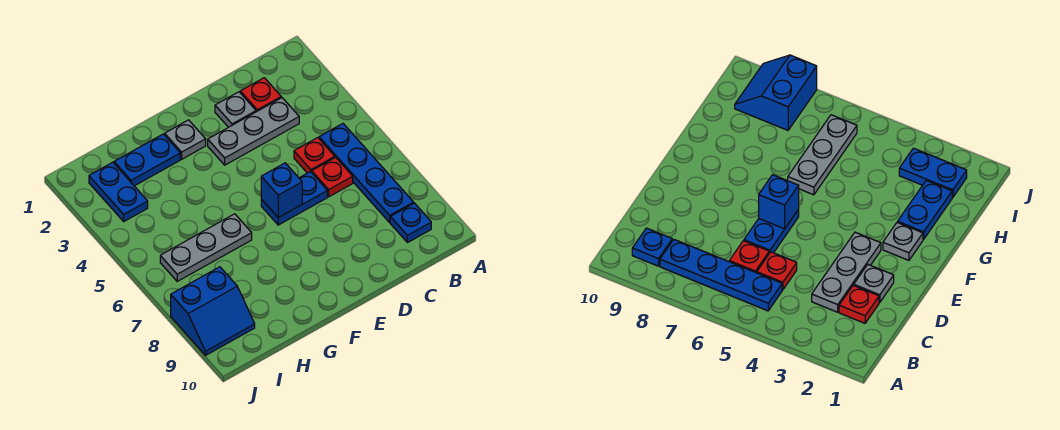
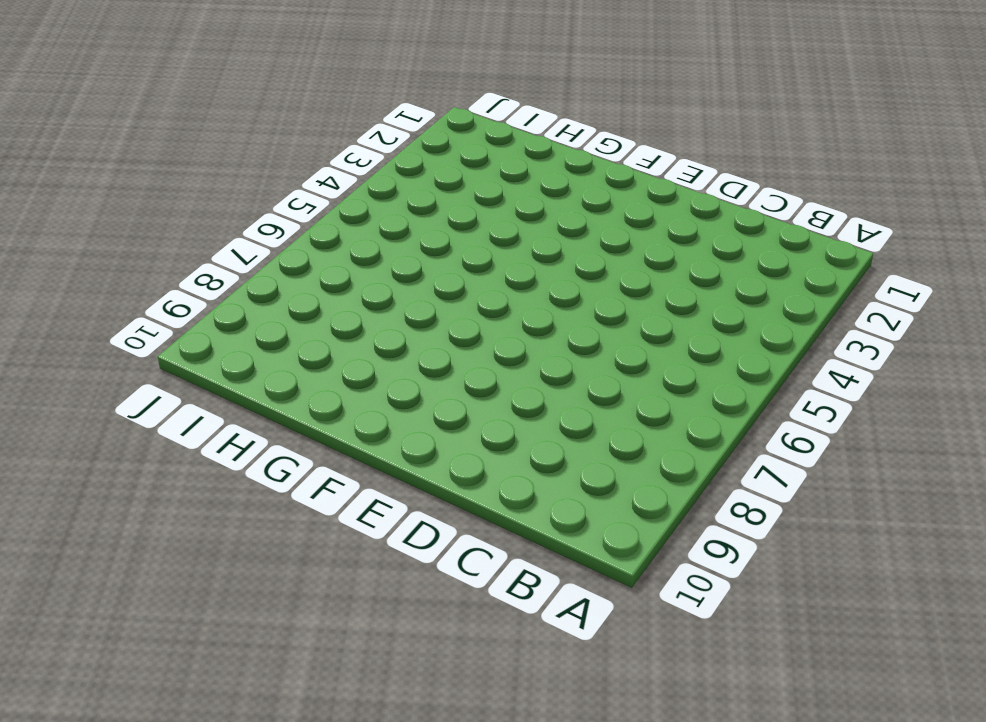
none -> blue 1x4 plate [319,124,414,222]
none -> blue 1x1 plate [390,203,431,243]
none -> red 1x1 plate [240,78,281,112]

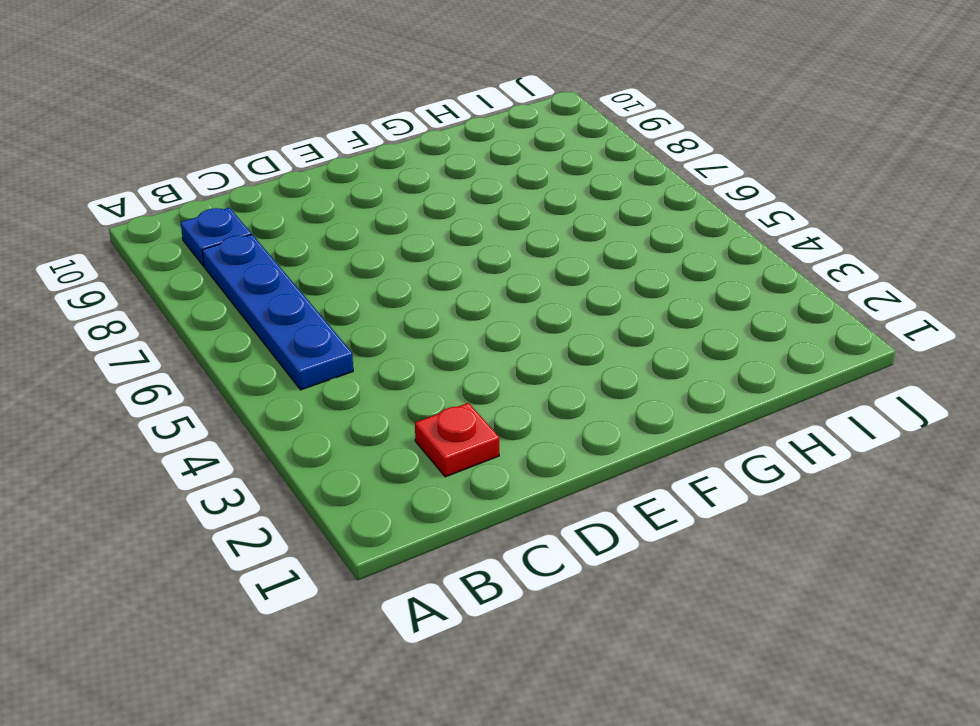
none -> grey 1x3 plate [208,98,299,165]
none -> red 1x1 plate [294,138,335,173]
none -> red 1x1 plate [312,157,353,197]

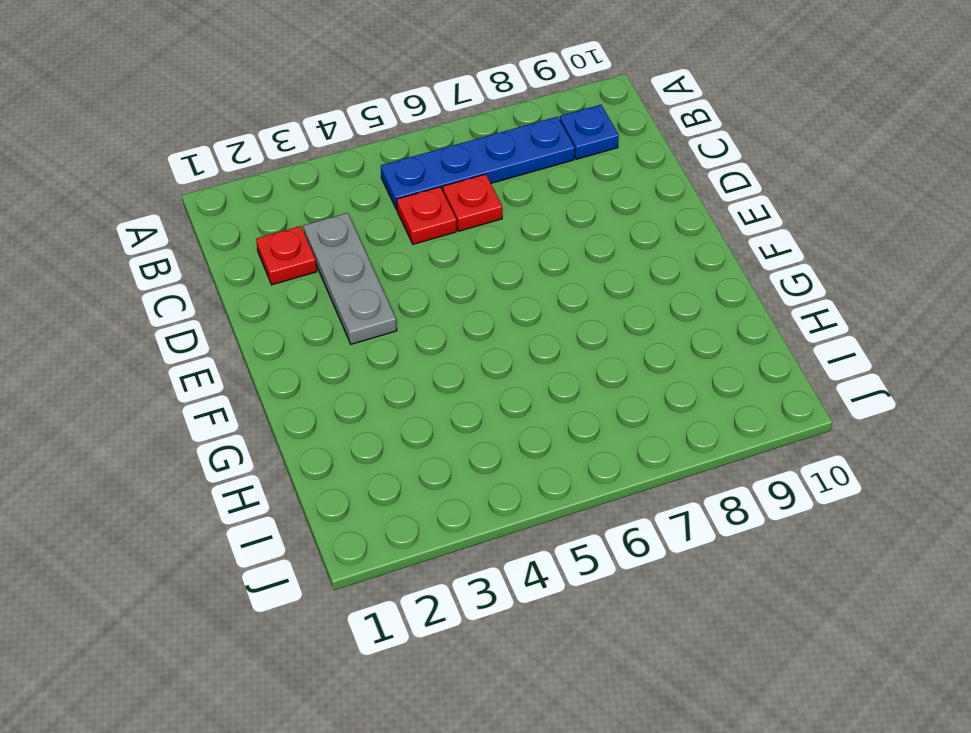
none -> grey 1x1 plate [215,92,256,127]
none -> blue 1x2 plate [261,171,327,225]
none -> grey 1x1 plate [165,120,206,159]

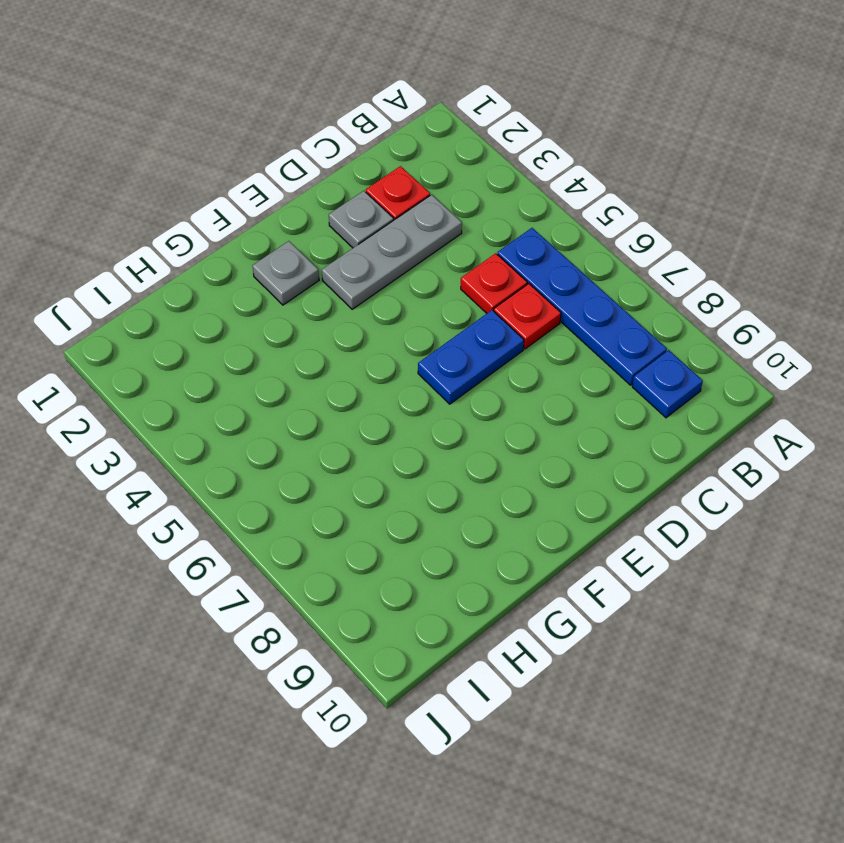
none -> blue 1x2 plate [114,134,180,186]
none -> grey 1x3 plate [160,214,252,281]
none -> blue 1x2 plate [89,162,148,221]

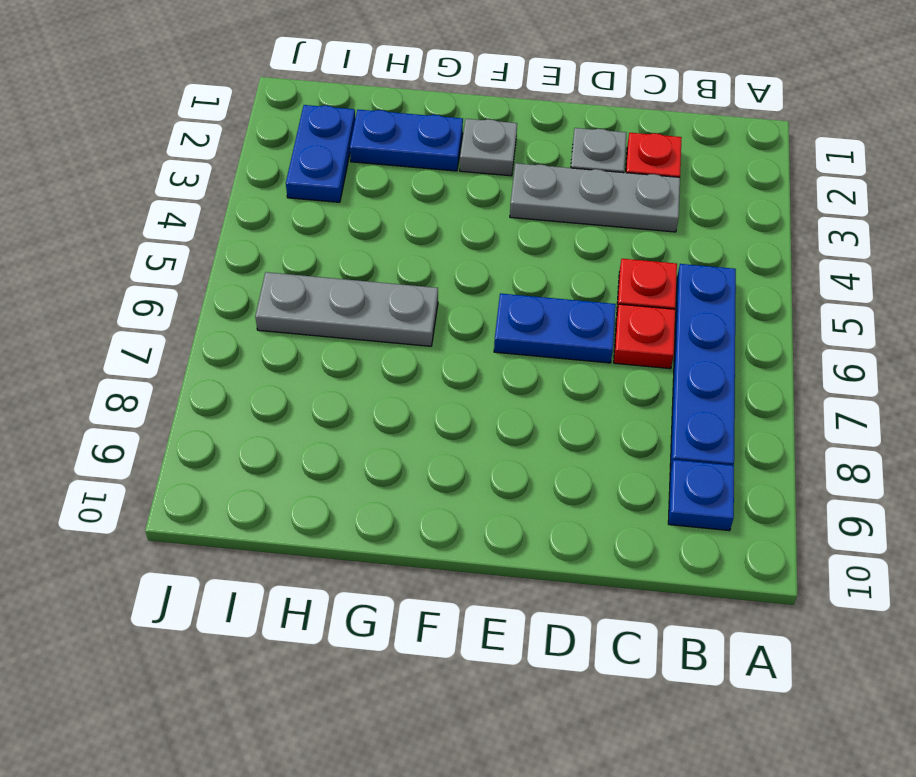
none -> blue 2x2 slope [171,267,255,355]
none -> blue 1x1 brick [261,163,302,218]

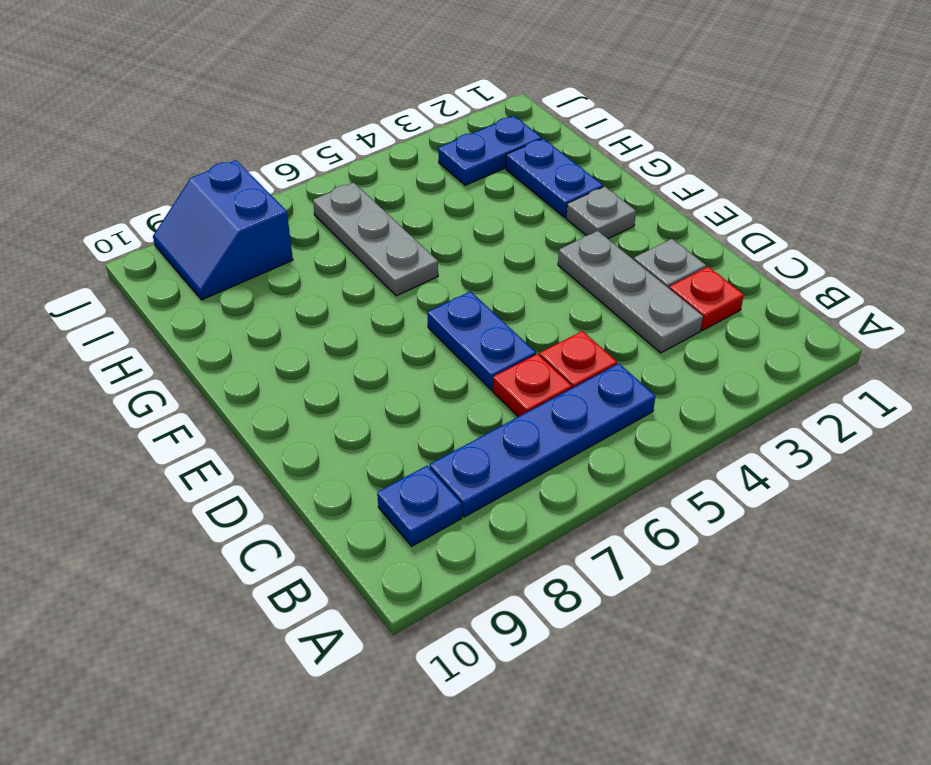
none -> blue 1x1 brick [261,163,302,218]

